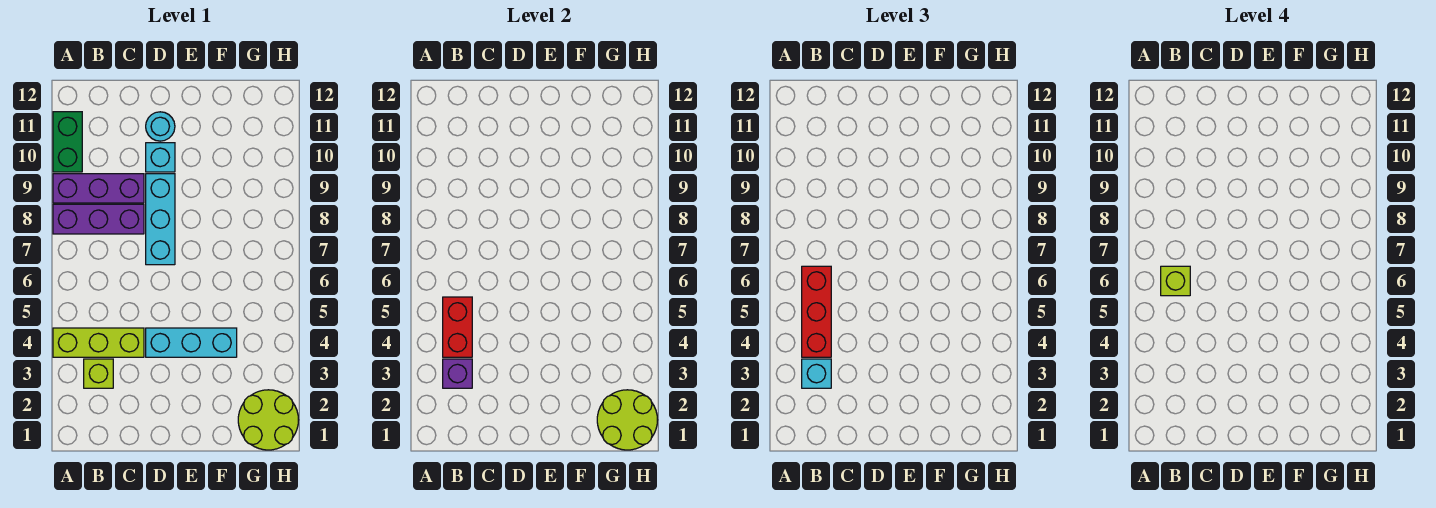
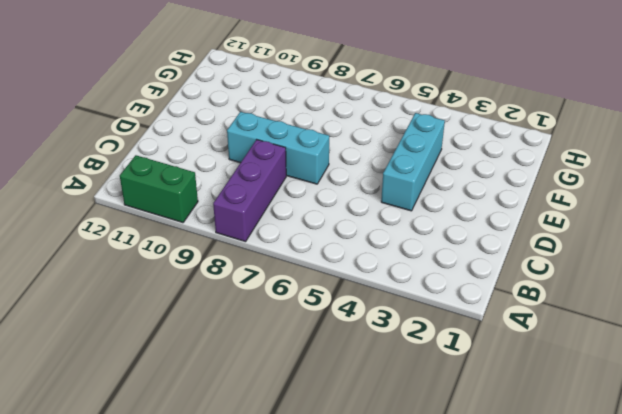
none -> lime 1x3 brick [53,328,144,357]
none -> purple 1x3 brick [53,174,144,203]
none -> lime 1x1 brick [84,359,113,388]

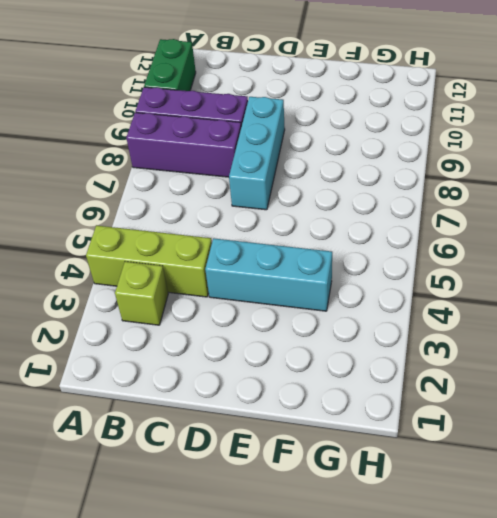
none -> cyan 1x1 brick [146,143,175,172]
none -> cyan 1x1 round brick [146,112,175,141]
none -> lime 2x2 round brick [238,390,298,450]

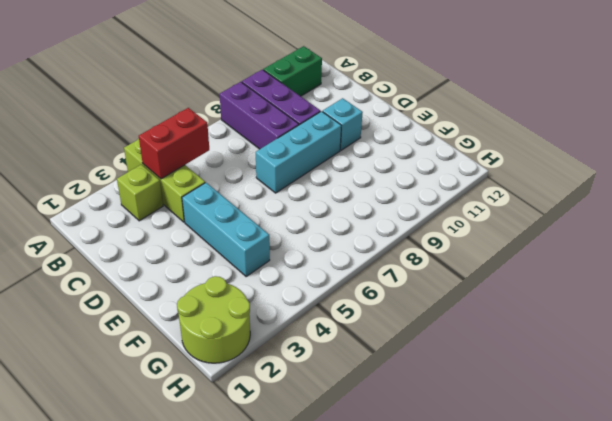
none -> cyan 1x1 round brick [146,112,175,141]
none -> purple 1x1 brick [443,359,472,388]
none -> lime 2x2 round brick [597,390,657,450]

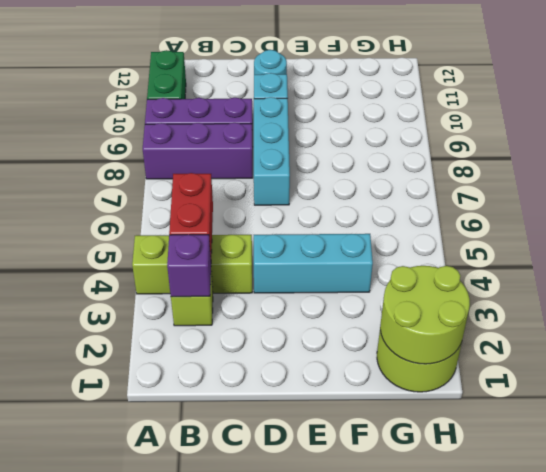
none -> cyan 1x1 brick [802,359,831,388]
none -> red 1x3 brick [802,266,831,357]
none -> lime 1x1 brick [1161,266,1190,296]

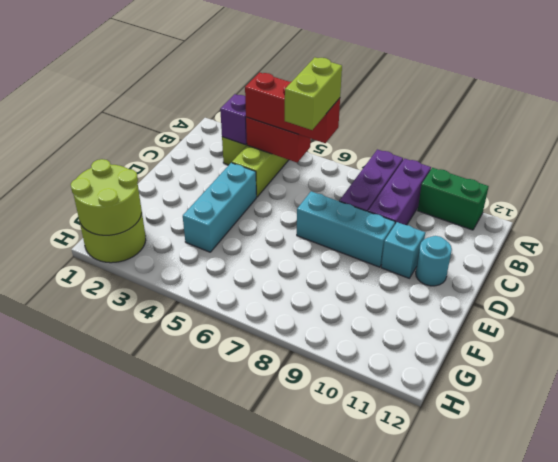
lime 1x2 brick [285,57,342,130] -> lime 1x1 brick [1161,266,1190,296]
none -> cyan 1x1 brick [802,359,831,388]

